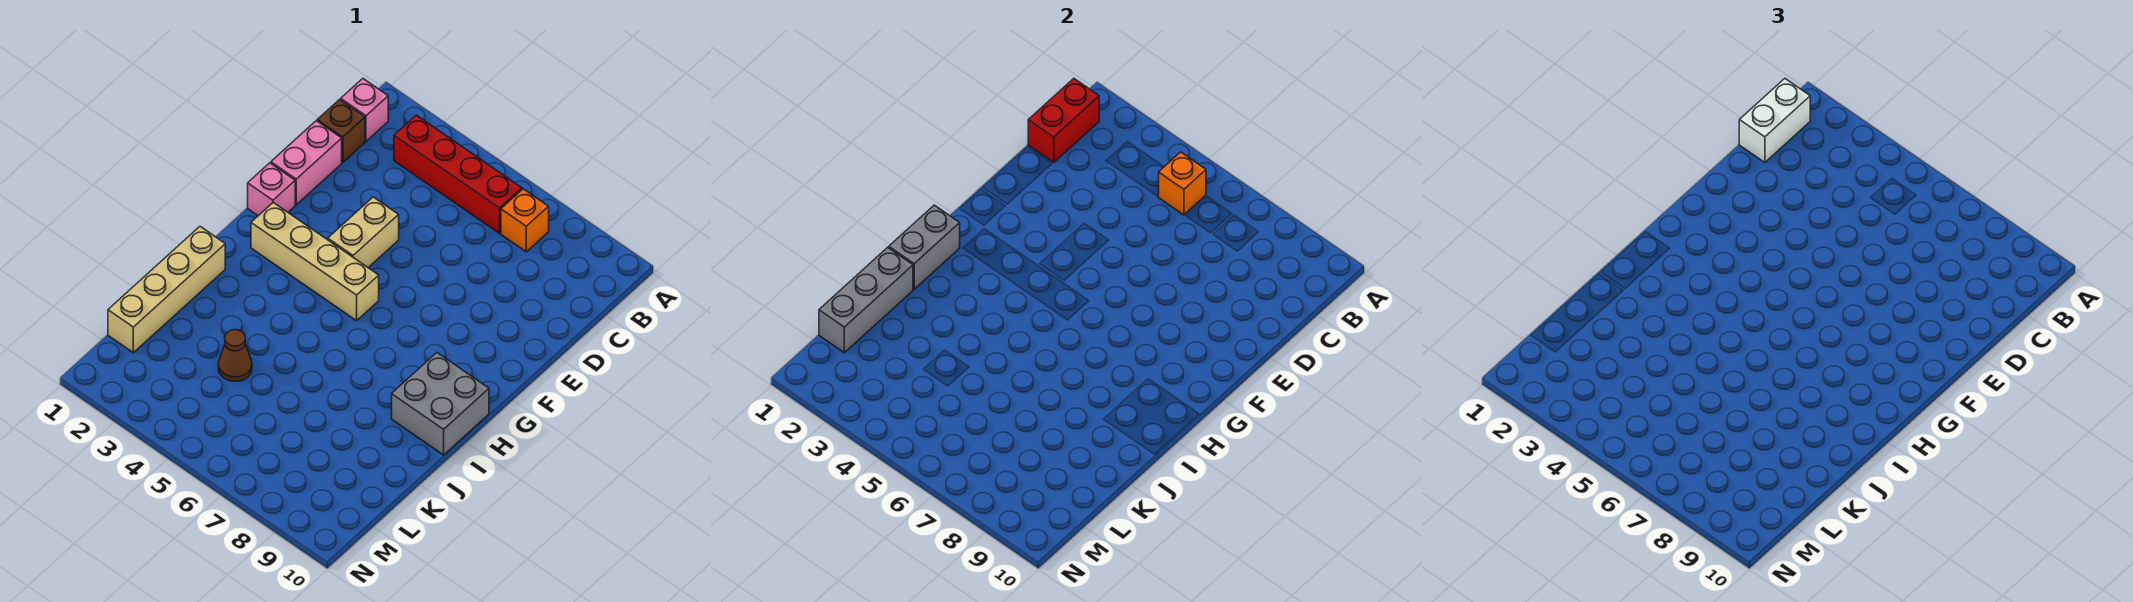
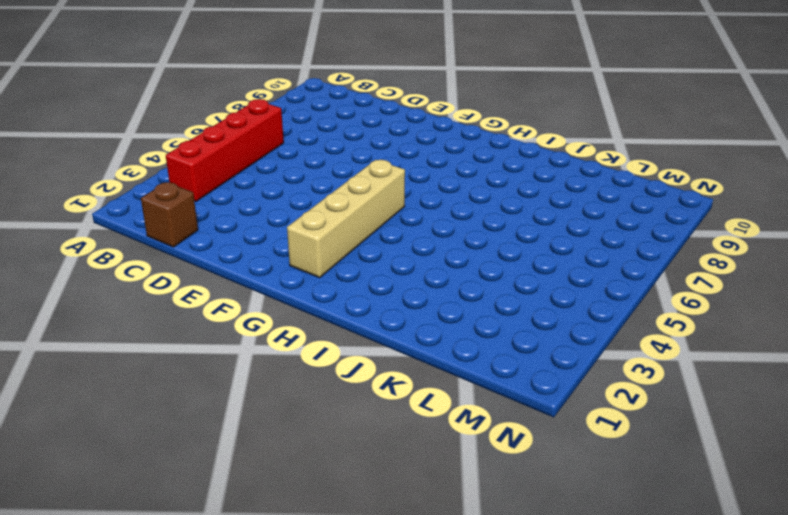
none -> pink 1x1 brick [341,79,388,141]
none -> orange 1x1 brick [501,189,549,252]
none -> pink 1x2 brick [271,121,342,205]

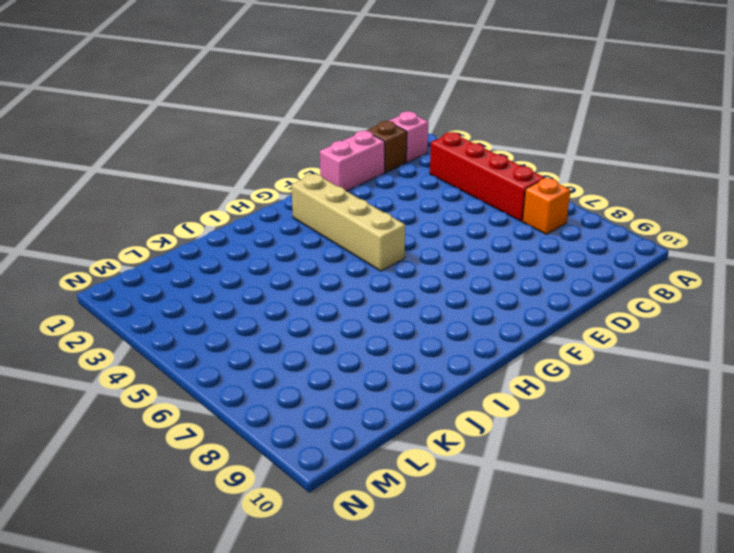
none -> tan 1x2 brick [328,197,399,267]
none -> pink 1x1 brick [248,163,295,216]
none -> grey 2x2 brick [392,353,489,455]

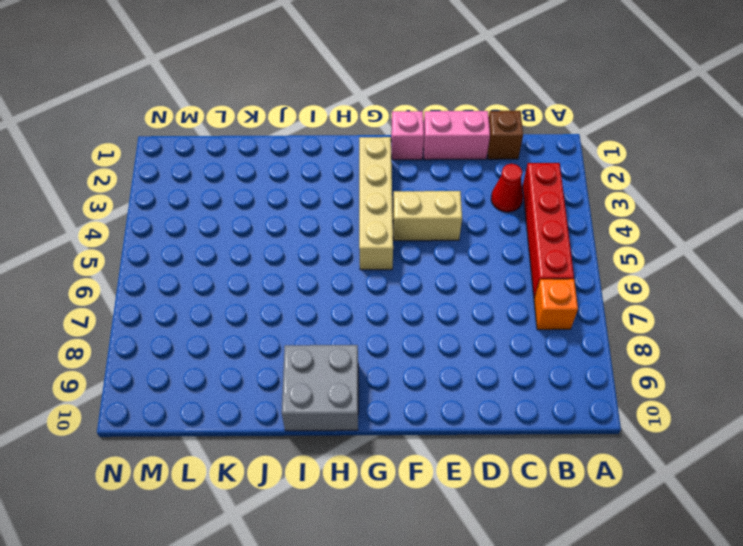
red 1x1 cone [491,164,523,212] -> none
none -> pink 1x1 brick [341,79,388,141]
none -> tan 1x4 brick [108,227,225,353]
none -> brown 1x1 cone [218,330,252,381]

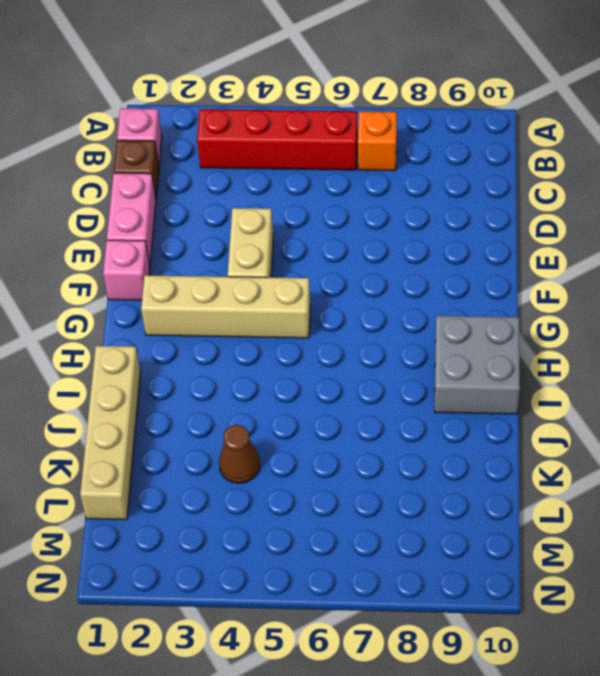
none -> red 1x2 brick [1028,79,1099,162]
none -> orange 1x1 brick [1159,152,1206,215]
none -> grey 1x2 brick [889,205,960,289]

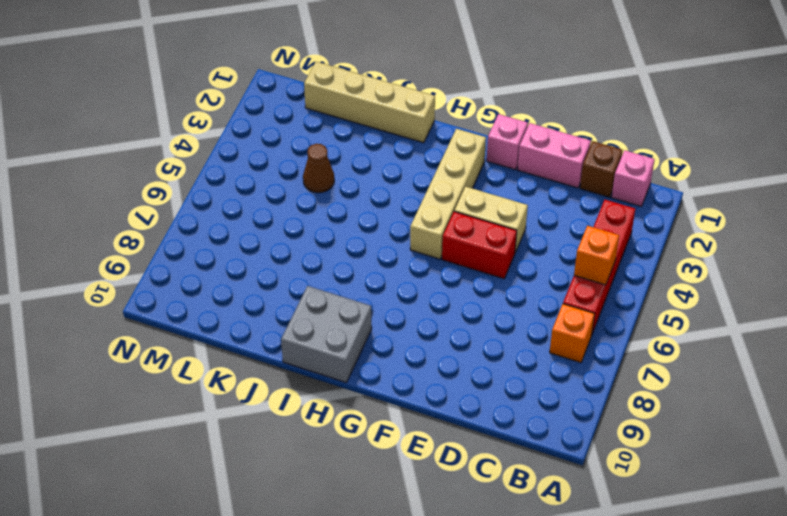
red 1x2 brick [442,212,517,279] -> red 1x2 brick moved to [1028,79,1099,162]
none -> grey 1x2 brick [889,205,960,289]
none -> grey 1x3 brick [819,247,913,353]
none -> white 1x2 brick [1739,79,1810,162]

